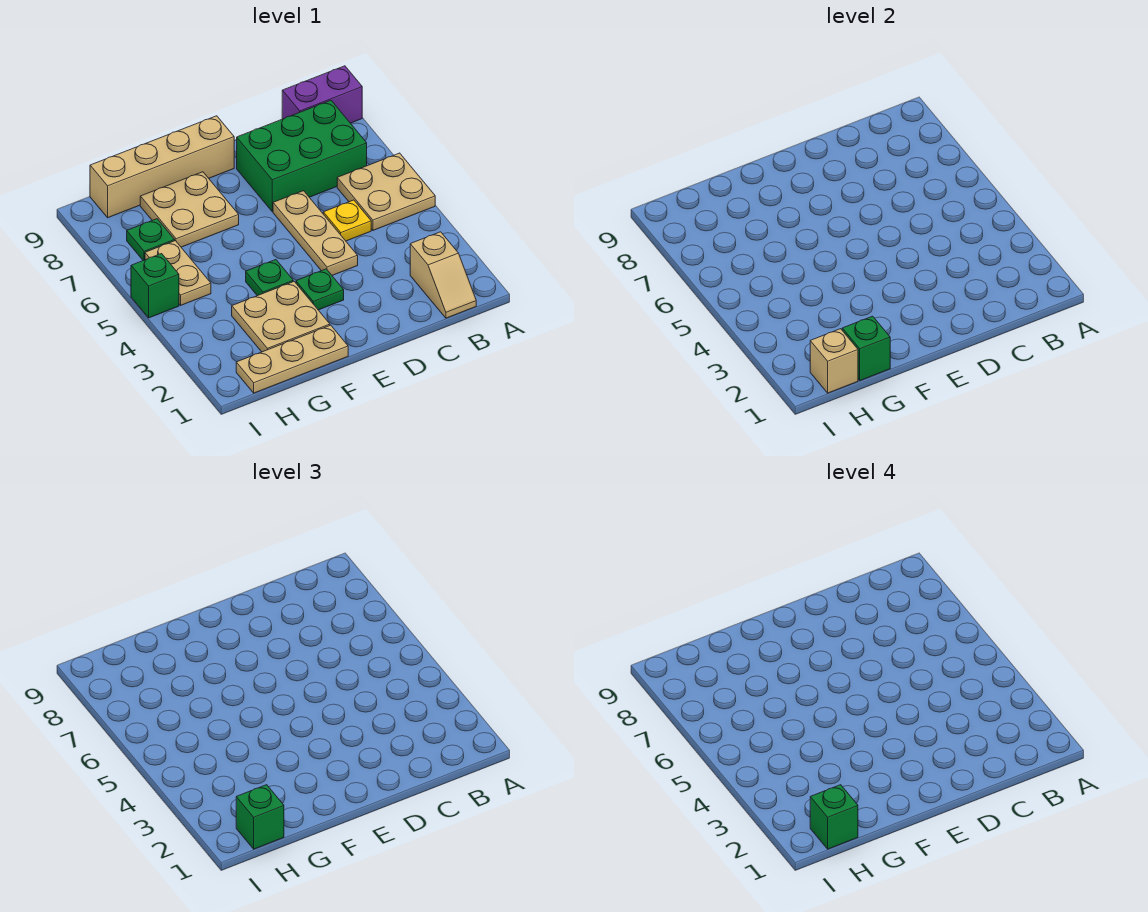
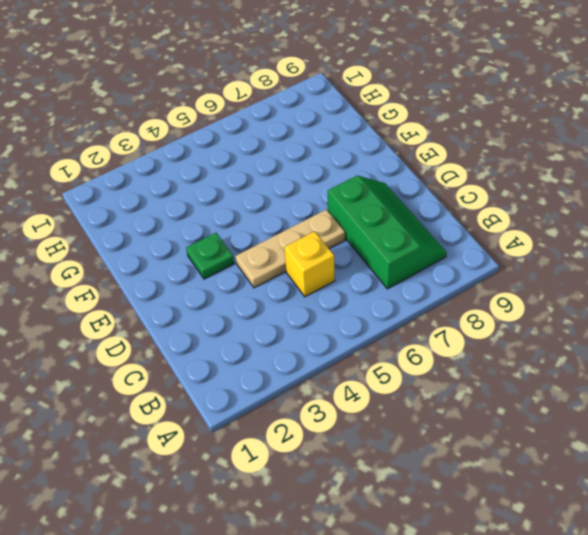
green 2x3 slope [328,176,447,289] -> green 2x3 brick [237,100,367,212]
yellow 1x1 brick [284,231,335,297] -> yellow 1x1 plate [323,200,371,241]
none -> tan 2x2 plate [337,153,435,230]
none -> purple 1x2 brick [282,66,362,123]
none -> tan 1x2 slope [410,232,476,318]

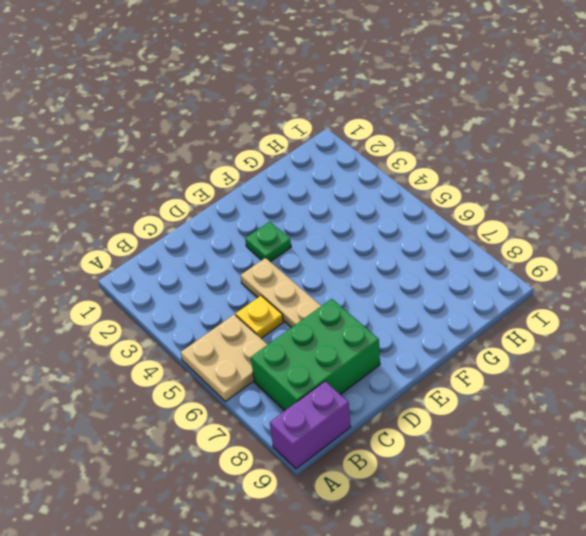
none -> tan 1x2 slope [410,232,476,318]
none -> tan 1x4 brick [90,116,234,218]
none -> tan 1x3 plate [236,325,348,393]

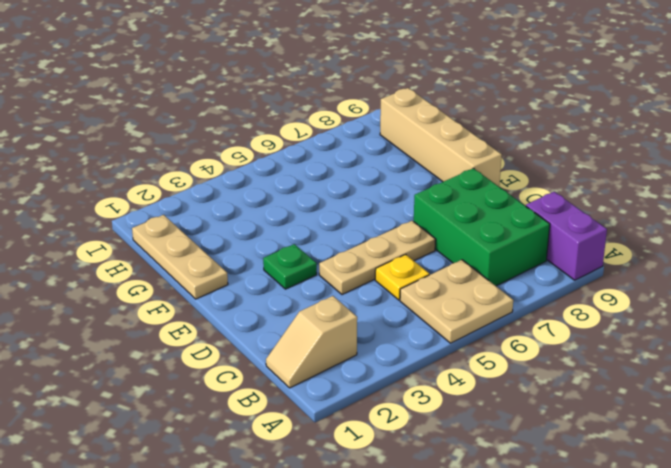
none -> tan 2x2 plate [232,281,330,352]
none -> green 1x1 plate [246,260,293,296]
none -> tan 2x2 plate [140,172,239,247]

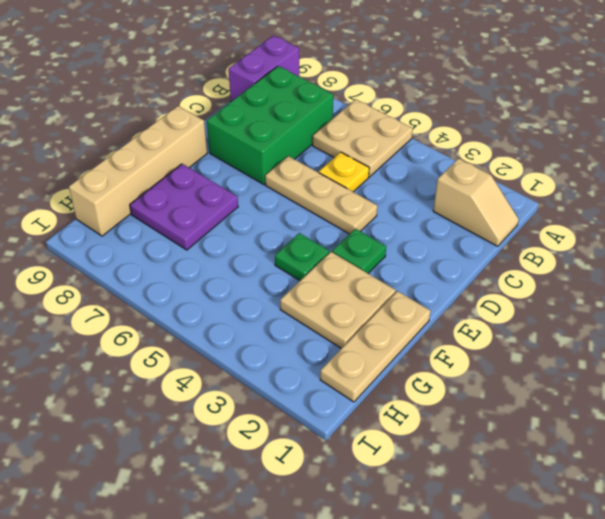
purple 2x2 plate [130,164,238,250] -> tan 2x2 plate [140,172,239,247]
none -> tan 1x2 plate [145,241,211,305]
none -> green 1x1 plate [127,219,175,260]
none -> green 1x1 brick [131,254,179,318]

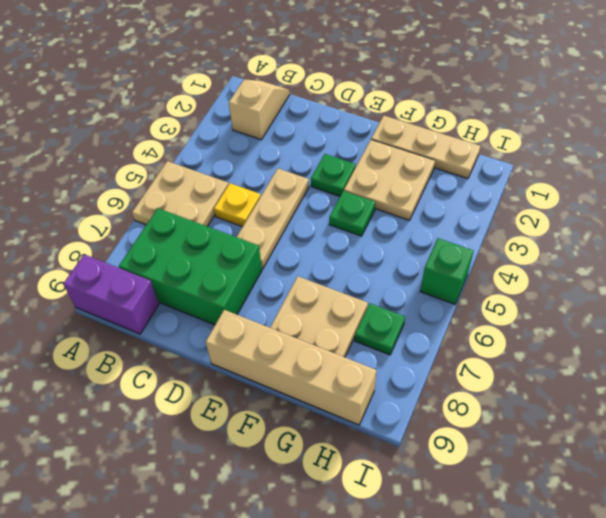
none -> tan 1x2 plate [145,241,211,305]
none -> green 1x1 brick [842,316,890,381]
none -> tan 1x1 brick [810,329,858,393]

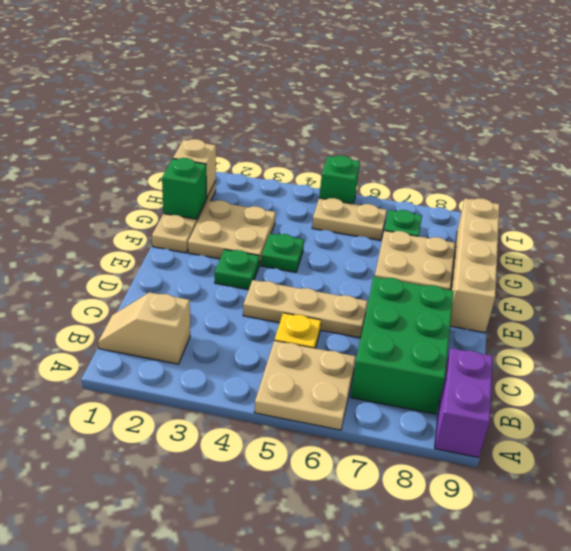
none -> green 1x1 brick [236,785,284,849]
none -> green 1x1 brick [810,785,858,849]

